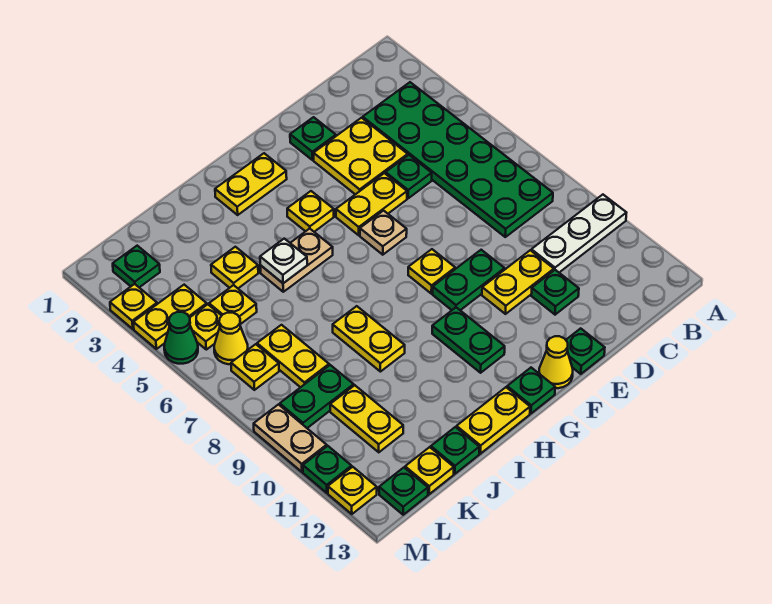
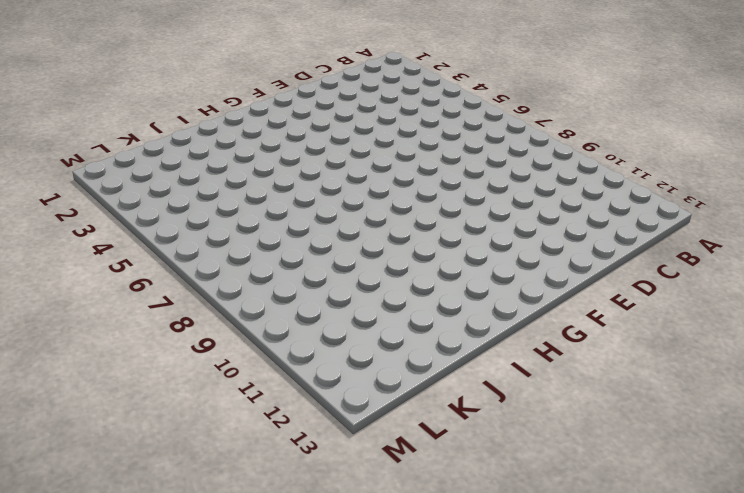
none -> white 1x3 plate [531,195,626,272]
none -> green 2x6 plate [363,82,553,237]
none -> yellow 2x2 plate [314,118,408,194]
none -> green 1x1 plate [386,155,432,198]

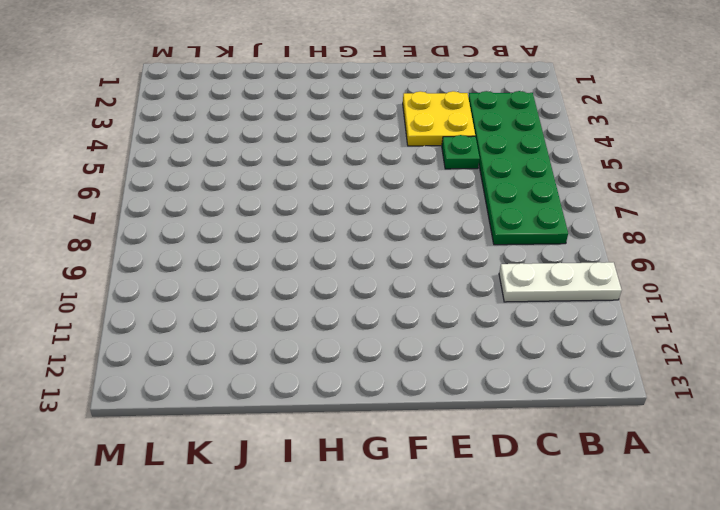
none -> yellow 1x2 plate [482,250,554,314]
none -> green 1x1 plate [531,270,579,315]
none -> green 1x1 plate [290,117,336,160]
none -> yellow 1x2 plate [336,173,407,235]

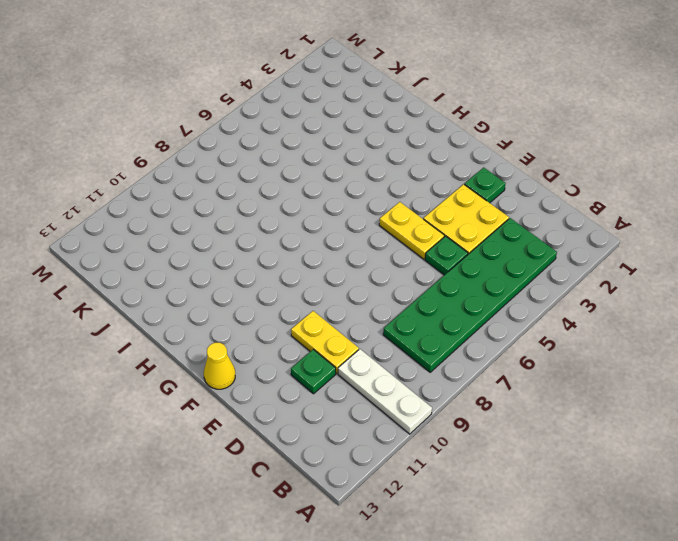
none -> green 1x2 plate [433,250,505,310]
none -> green 1x1 plate [566,328,605,374]
none -> tan 1x1 plate [360,211,407,255]
none -> yellow 1x1 plate [408,249,455,294]

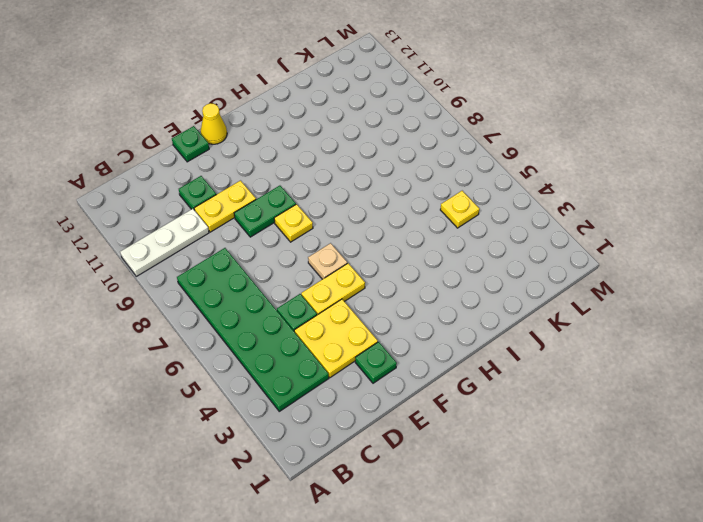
none -> yellow 1x2 plate [215,153,287,215]
none -> yellow 1x1 plate [287,191,334,232]
none -> green 1x2 plate [432,307,505,373]
none -> green 1x1 plate [507,368,555,413]

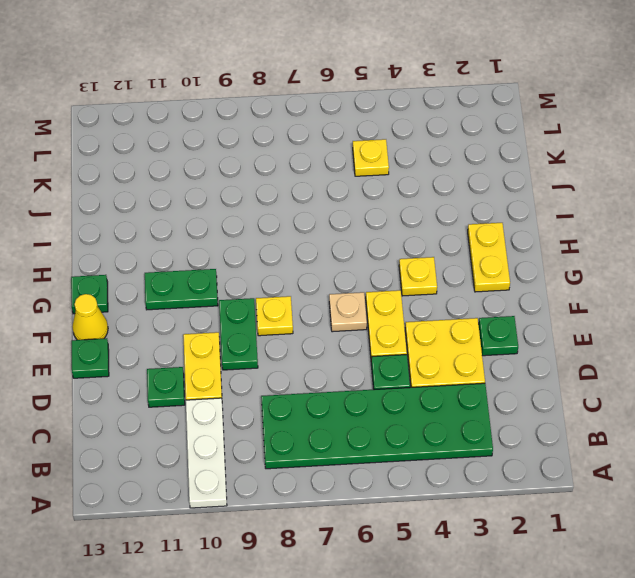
none -> tan 1x2 plate [260,229,333,292]
none -> yellow 1x2 plate [457,387,530,454]
none -> yellow 1x2 plate [333,306,405,372]
none -> yellow 1x1 plate [211,247,258,288]

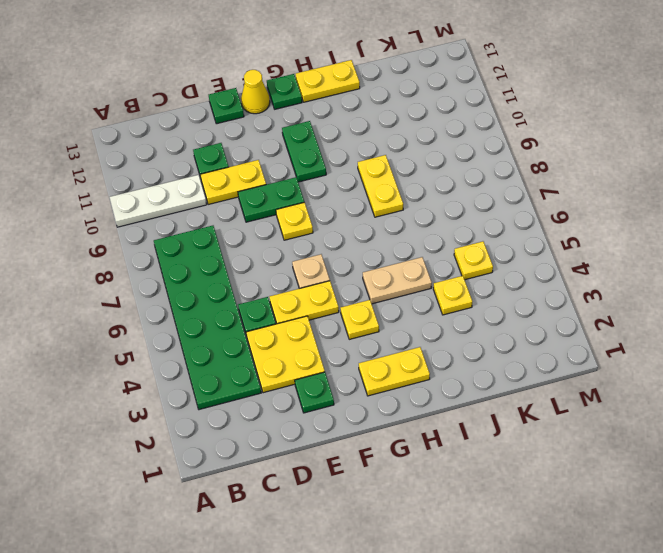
none -> green 1x1 plate [431,427,479,474]
none -> yellow 1x2 plate [257,325,329,387]
none -> green 1x2 plate [280,365,354,428]
none -> yellow 1x2 plate [330,385,403,452]

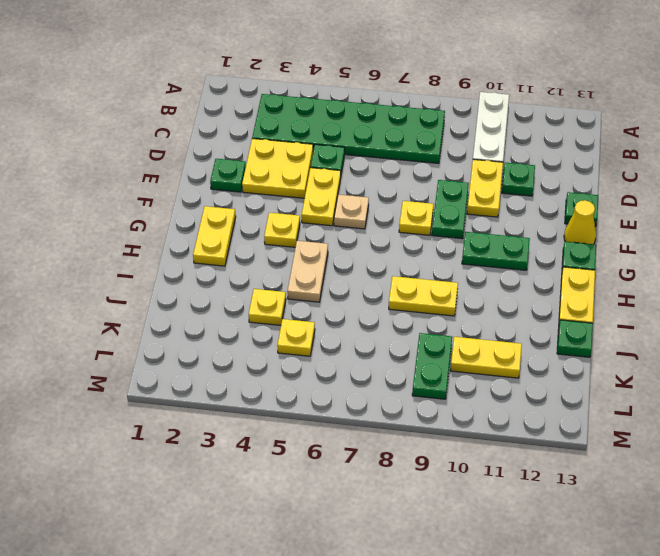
none -> yellow 1x2 plate [257,325,329,387]
none -> yellow 1x1 plate [405,447,454,494]
none -> green 1x1 plate [113,246,160,287]
none -> yellow 1x2 plate [133,285,207,349]

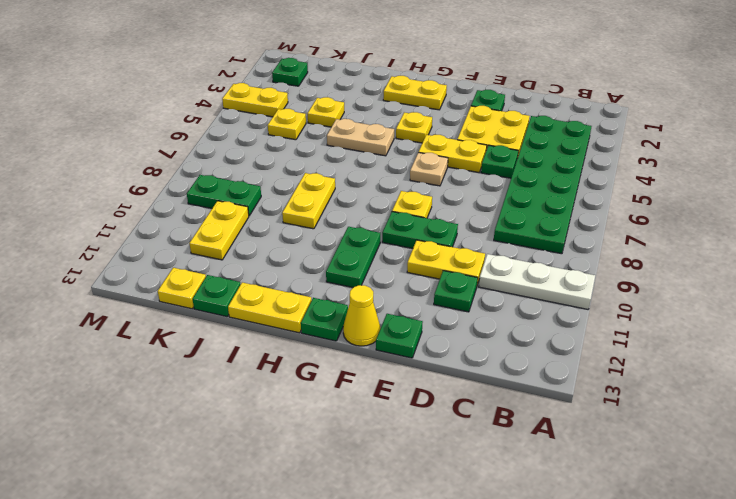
none -> yellow 1x2 plate [257,325,329,387]
none -> yellow 1x1 plate [190,304,221,350]
none -> yellow 1x1 cone [214,313,248,364]
none -> yellow 1x1 plate [231,344,279,390]

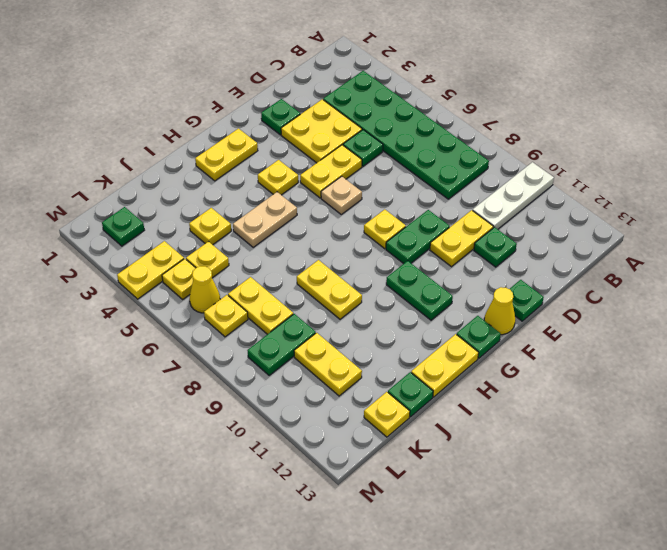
none -> green 1x1 plate [379,468,428,515]
none -> yellow 1x1 plate [110,284,157,329]
none -> green 1x1 cone [164,312,198,364]
none -> tan 1x2 plate [254,405,327,472]

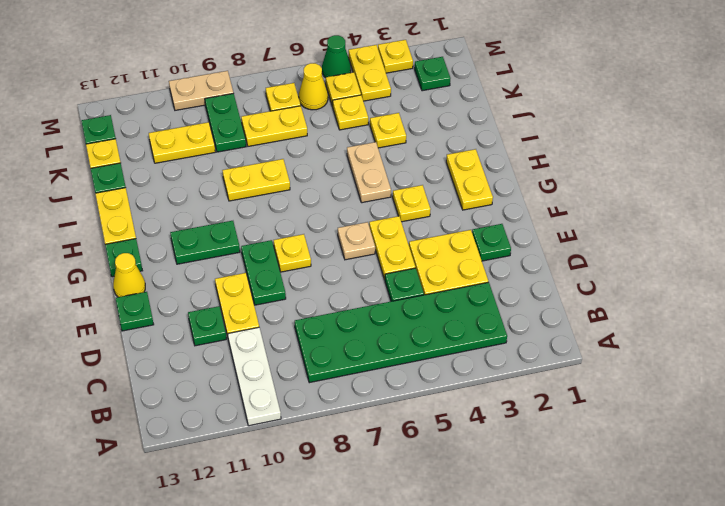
none -> green 1x1 plate [303,446,352,493]
none -> yellow 1x1 plate [328,467,377,514]
none -> white 1x1 plate [260,239,307,283]

